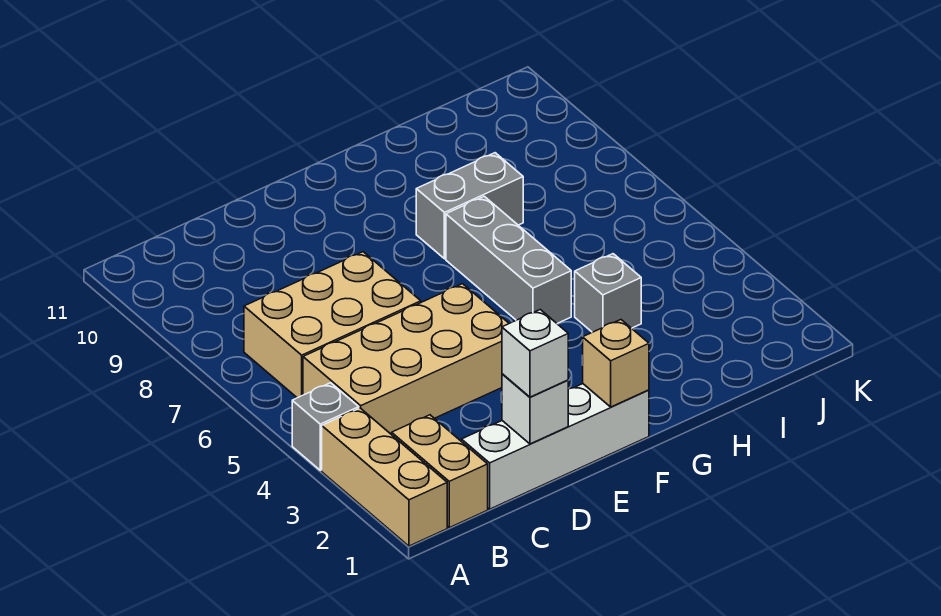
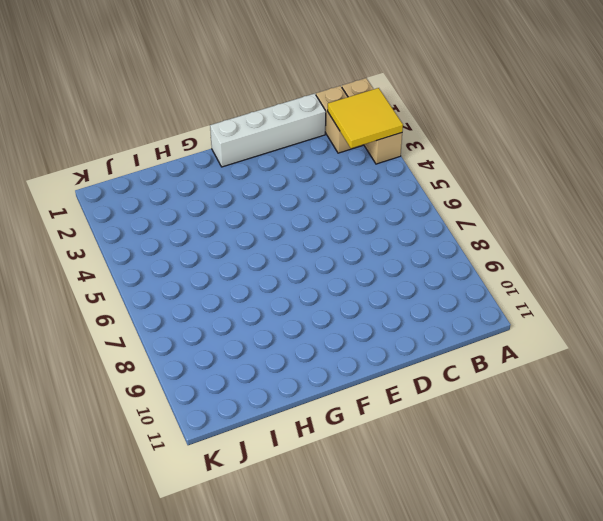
yellow 2x2 tile [328,88,403,148] -> none
none -> grey 1x1 brick [292,383,359,470]
none -> tan 2x4 brick [303,284,509,435]
none -> tan 2x3 brick [244,252,421,398]

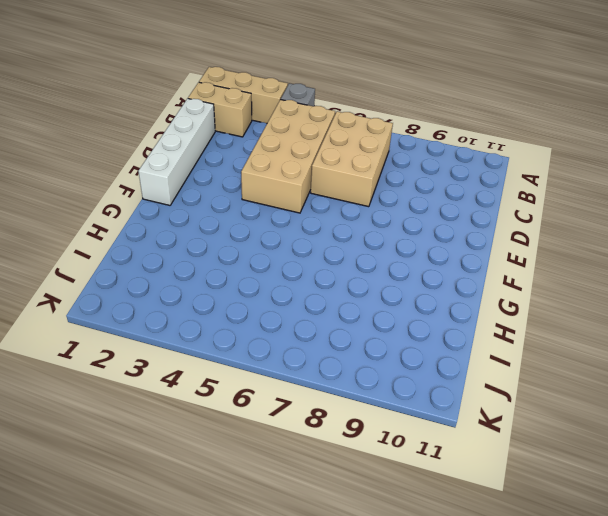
none -> grey 1x3 brick [446,196,571,323]
none -> grey 1x2 brick [416,153,523,259]
none -> grey 1x1 brick [575,254,641,332]

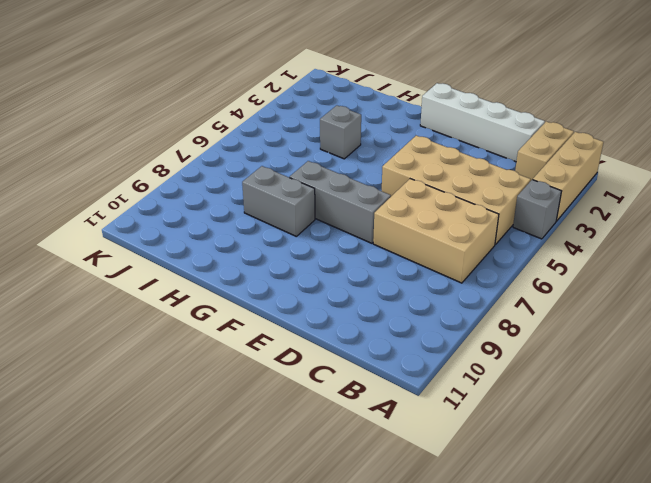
grey 1x3 brick [290,161,391,243] -> grey 1x3 brick turned to [446,196,571,323]
none -> white 1x1 brick [502,374,568,444]
none -> tan 1x1 brick [582,320,649,407]
none -> white 1x1 brick [502,310,568,397]

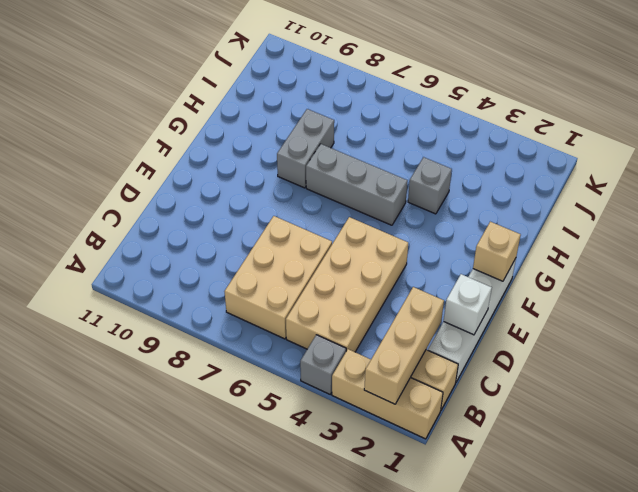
tan 1x3 brick [364,287,444,404] -> none
none -> white 1x1 brick [502,310,568,397]

